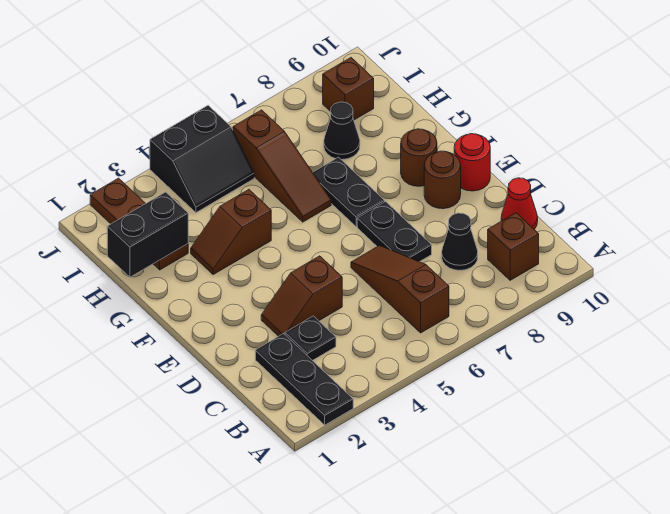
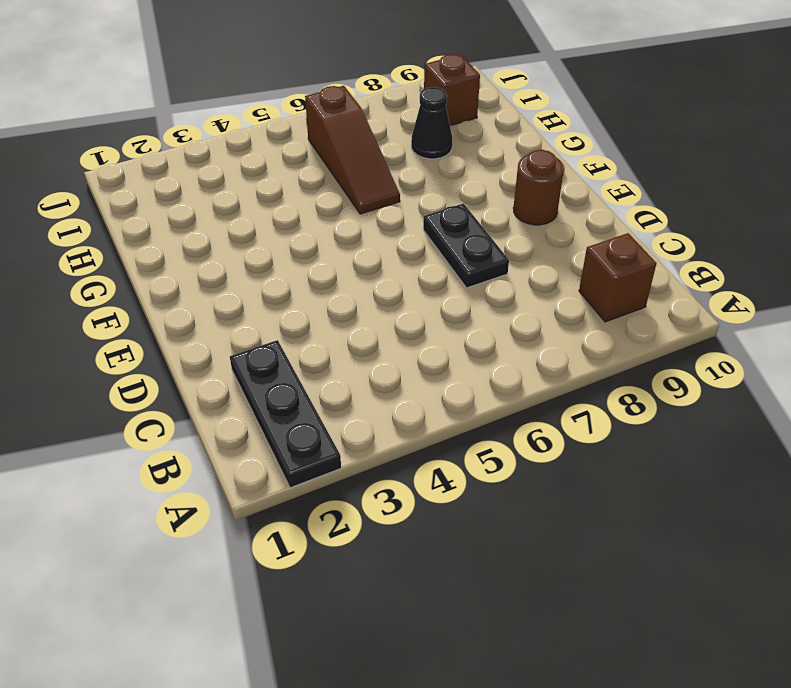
none -> brown 1x3 slope [351,246,449,333]
none -> black 1x1 plate [285,316,336,361]
none -> black 1x1 cone [442,213,478,270]

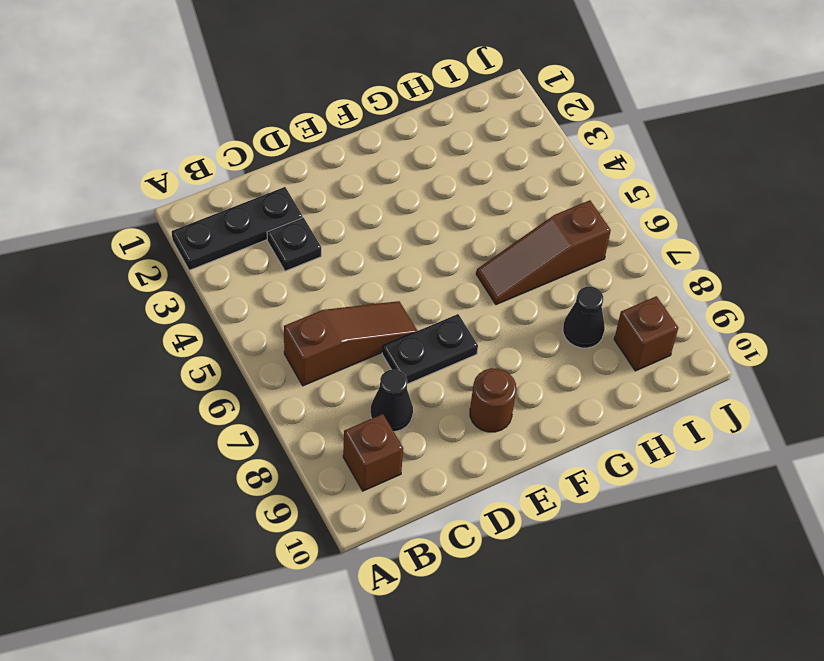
none -> red 1x1 cone [501,178,538,229]
none -> brown 1x2 slope [261,256,342,336]
none -> red 1x1 round brick [454,134,490,191]

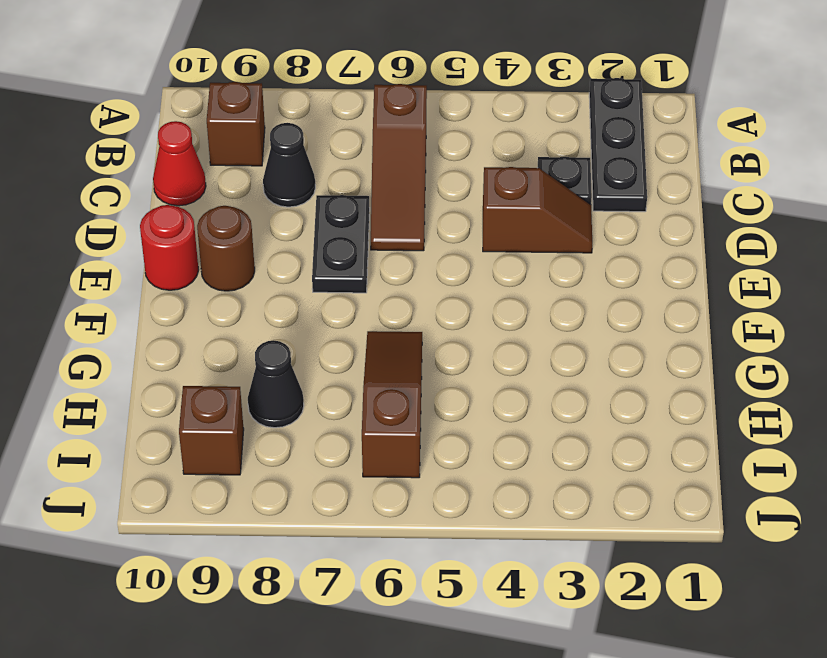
none -> black 1x2 plate [312,157,385,227]
none -> brown 1x1 round brick [401,129,437,186]
none -> brown 1x2 slope [191,190,271,274]

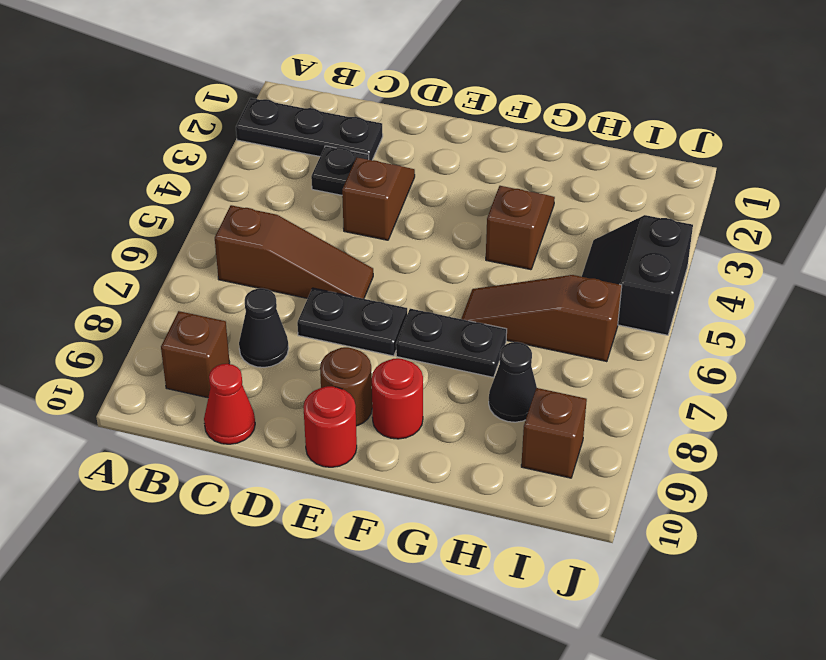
red 1x1 round brick [372,358,423,439] -> brown 1x1 round brick [401,129,437,186]
none -> brown 1x3 plate [90,178,188,270]
none -> black 1x2 brick [107,192,188,277]

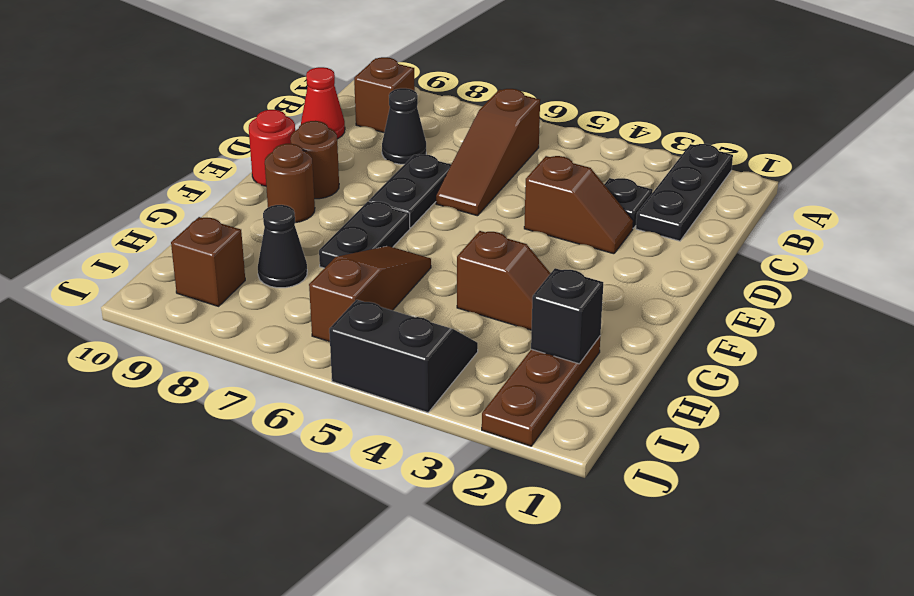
black 1x1 brick [531,268,603,364] -> black 1x2 brick [107,192,188,277]

